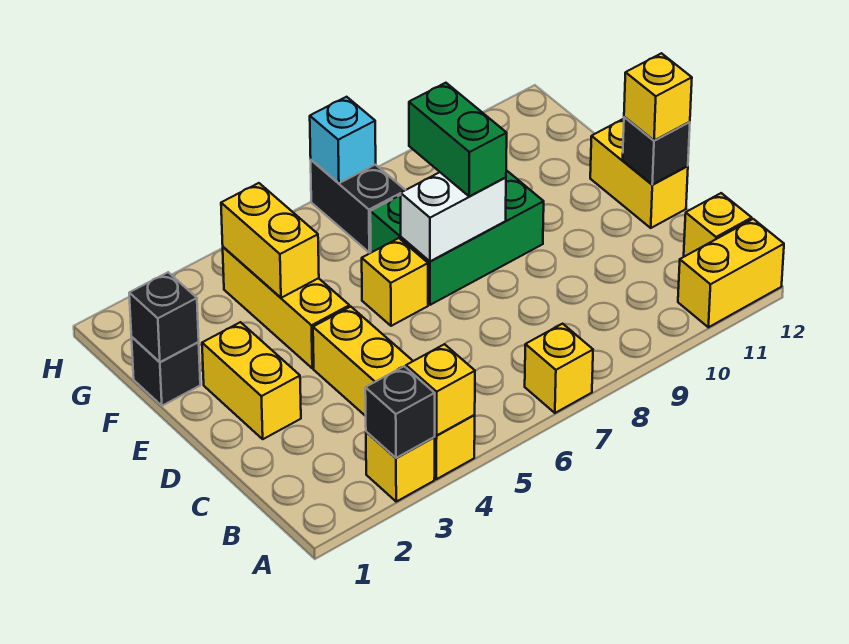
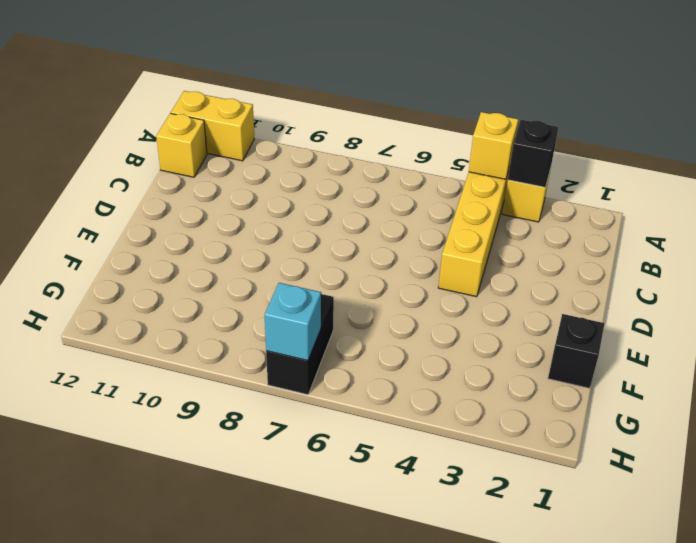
none -> yellow 1x1 brick [525,324,593,413]
none -> yellow 1x2 brick [202,322,301,439]
none -> yellow 1x2 brick [590,119,688,228]

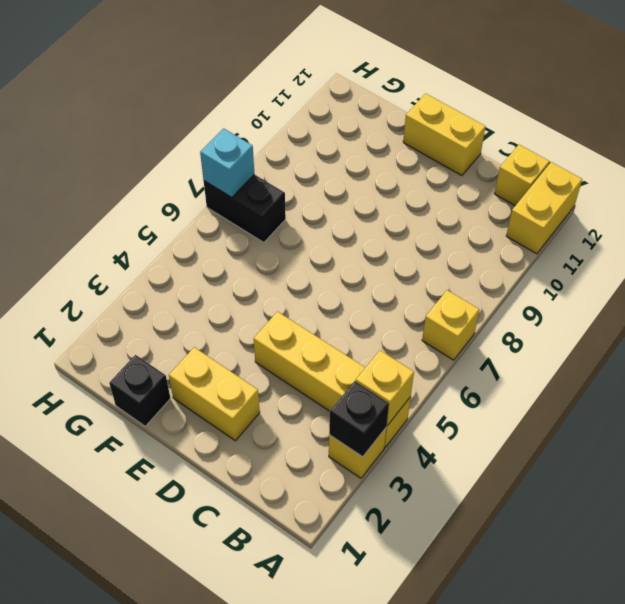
none -> yellow 1x3 brick [223,247,349,368]
none -> yellow 1x1 brick [362,238,428,326]
none -> green 2x3 brick [370,170,544,305]

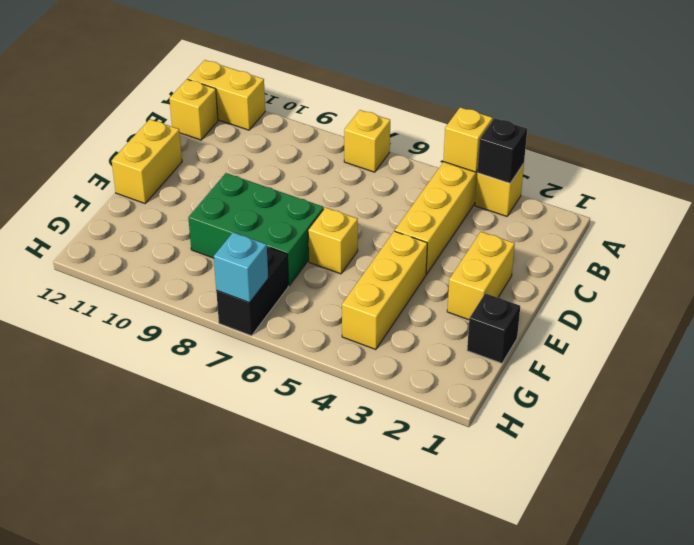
none -> black 1x1 brick [623,117,690,185]
none -> white 1x2 brick [401,172,506,261]
none -> black 1x1 brick [129,272,199,362]

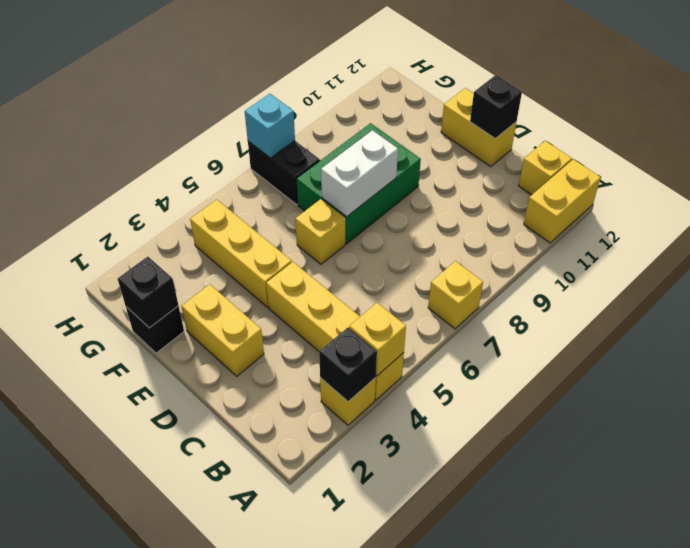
none -> yellow 1x2 brick [221,183,319,298]
none -> yellow 1x1 brick [624,53,692,141]
none -> green 1x2 brick [409,83,507,196]

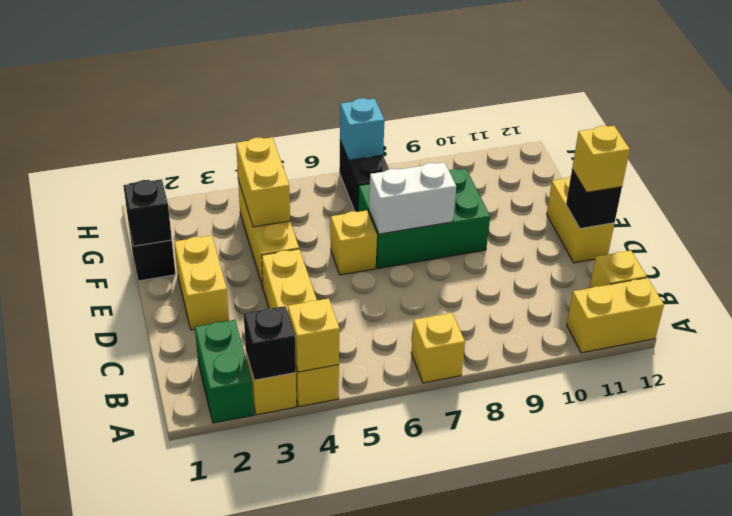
green 1x2 brick [195,320,254,423] -> green 1x2 brick moved to [409,83,507,196]

